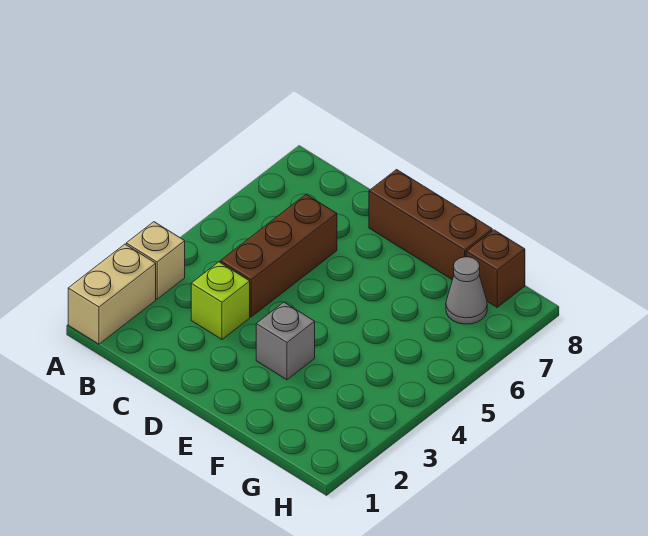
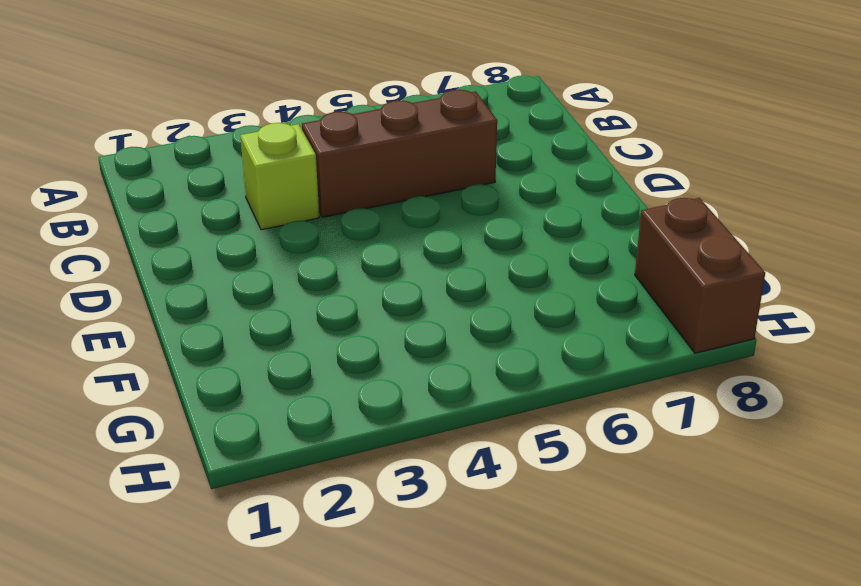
brown 1x2 brick [635,198,765,353] -> brown 1x1 brick [466,230,525,307]
none -> tan 1x2 brick [68,244,156,344]
none -> tan 1x1 brick [126,222,185,299]

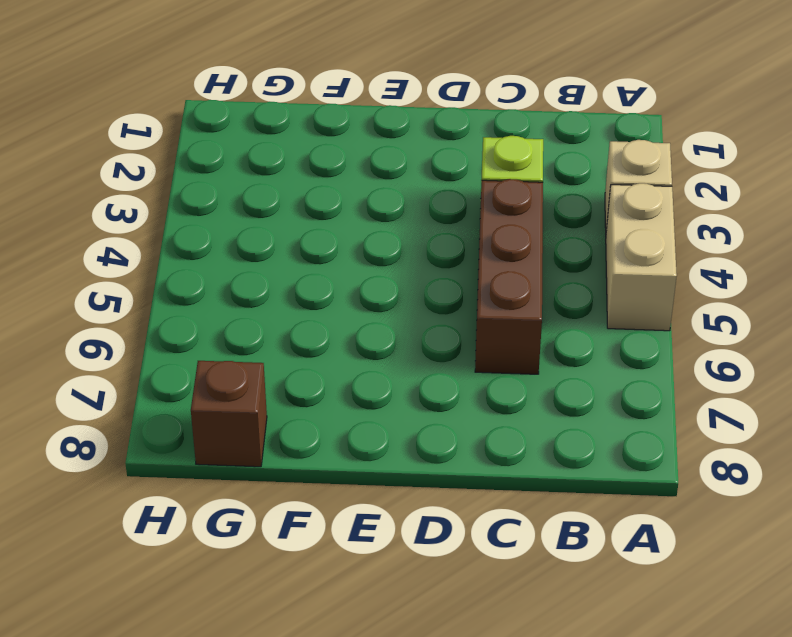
tan 1x2 brick [606,183,677,331] -> tan 1x2 brick moved to [68,244,156,344]
none -> brown 1x3 brick [369,170,492,280]
none -> grey 1x1 brick [256,302,315,380]

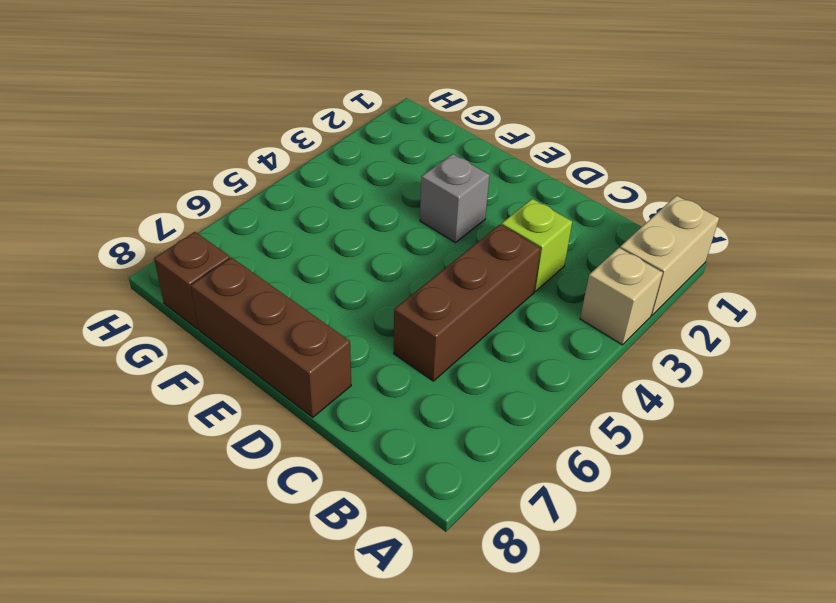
none -> grey 1x1 cone [446,257,487,324]

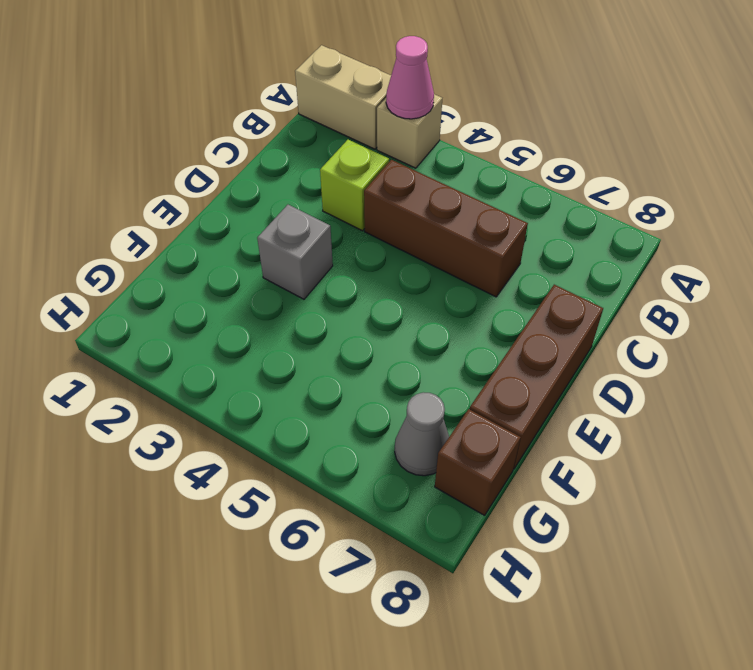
pink 1x1 cone [386,36,434,119] -> none

